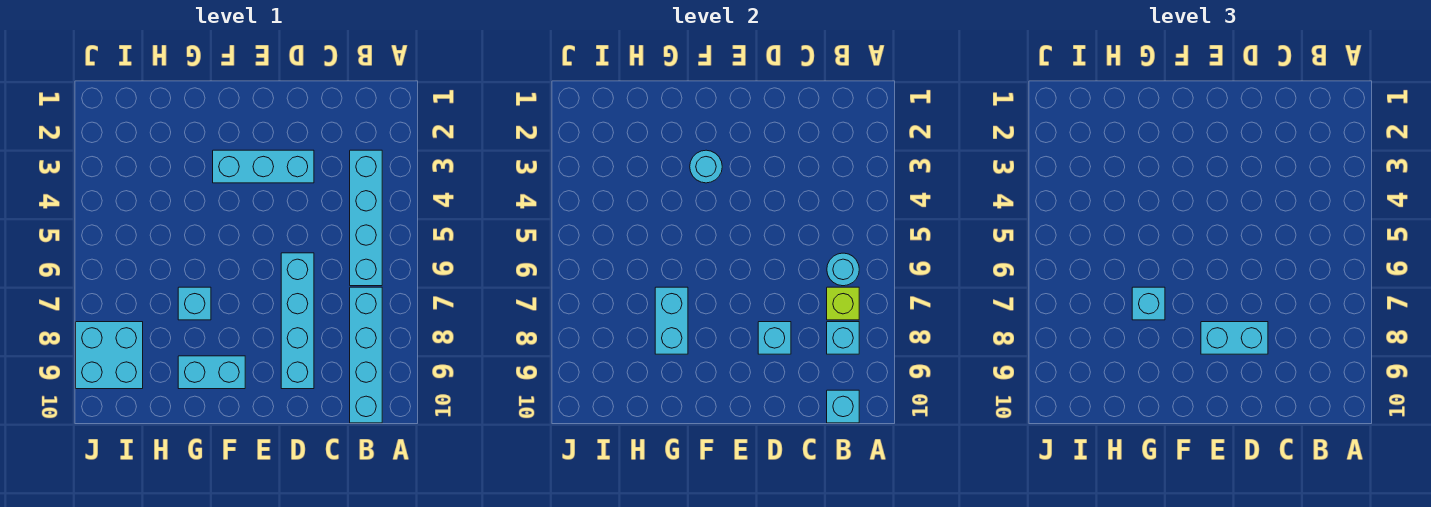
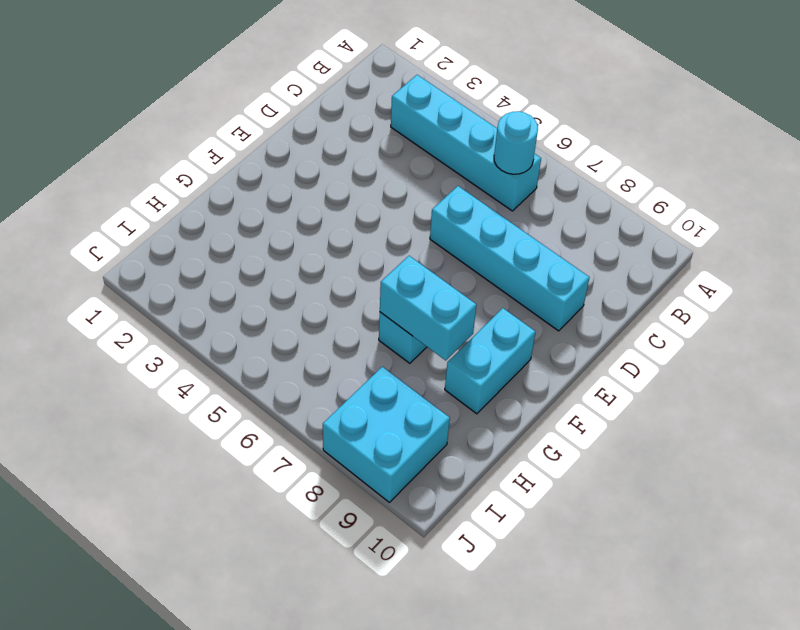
none -> cyan 1x4 brick [350,287,382,423]
none -> cyan 1x3 brick [213,150,314,183]
none -> lime 1x1 brick [827,287,859,320]

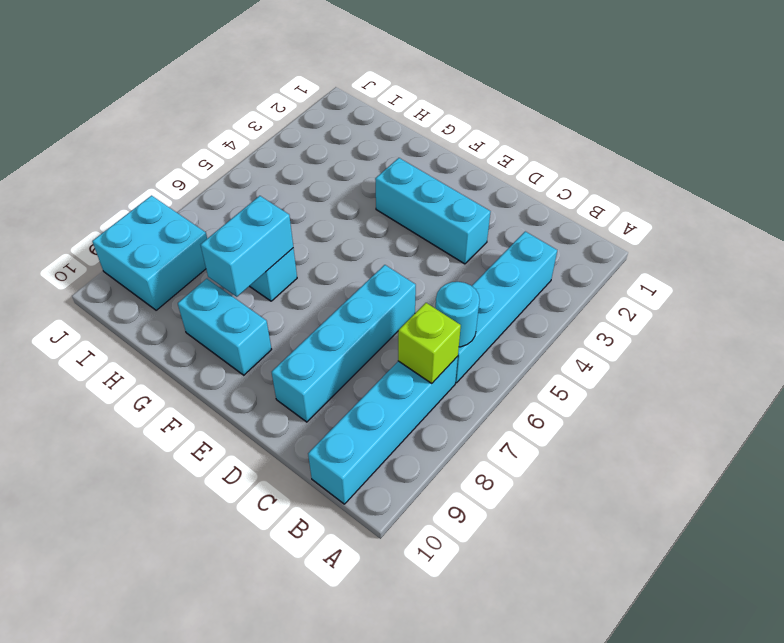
none -> cyan 1x1 brick [827,322,859,354]
none -> cyan 1x1 brick [827,390,859,423]
none -> cyan 1x1 brick [758,322,791,354]

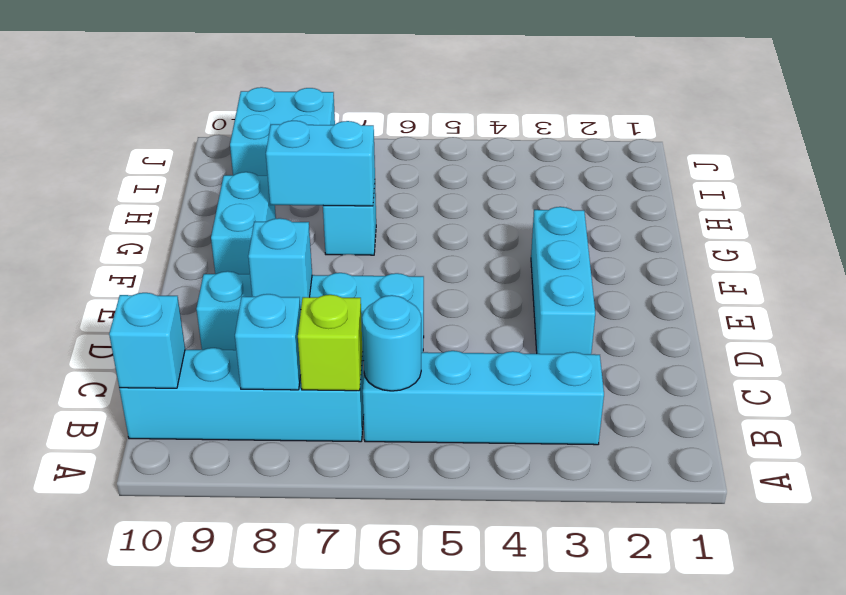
none -> cyan 1x1 round brick [690,150,722,183]
none -> cyan 1x2 brick [1201,322,1268,354]
none -> cyan 1x1 brick [1132,287,1165,320]

